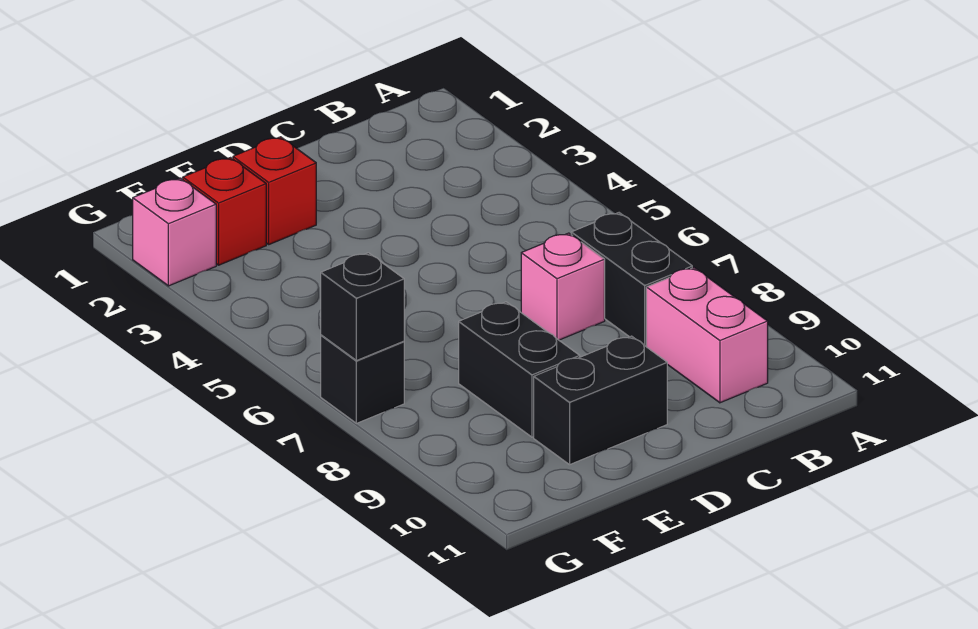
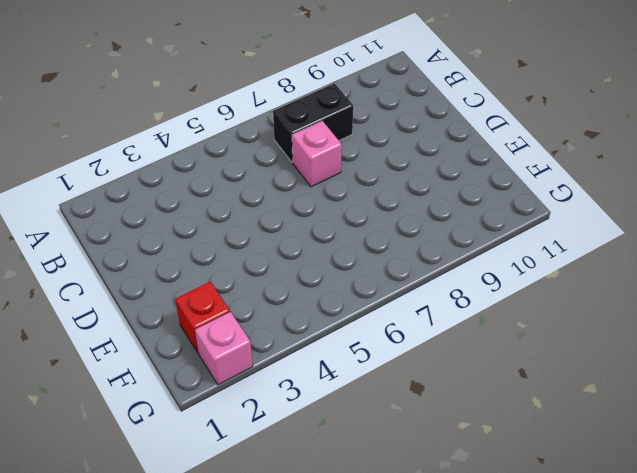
none -> pink 1x2 brick [646,268,768,403]
none -> black 1x2 brick [534,336,667,465]

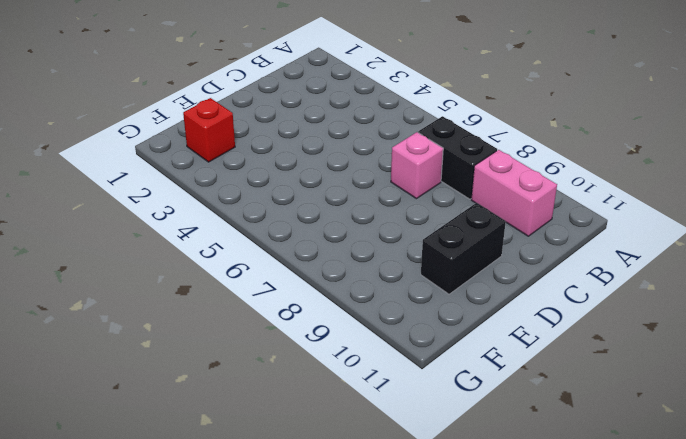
none -> red 1x1 brick [233,137,316,244]
none -> black 1x2 brick [459,302,580,437]

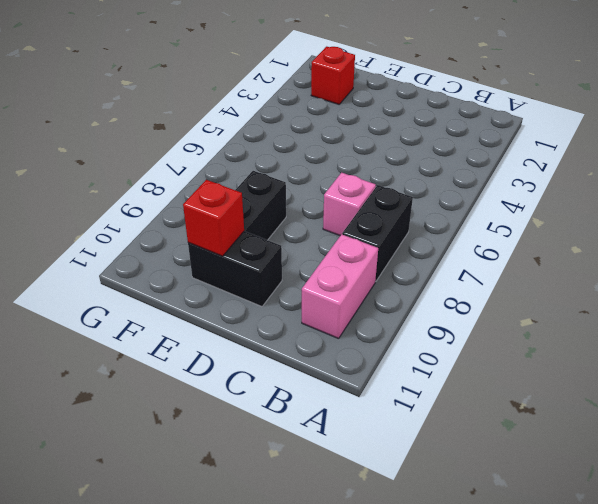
red 1x1 brick [183,180,244,256] -> red 1x1 brick moved to [233,137,316,244]
none -> pink 1x1 brick [133,178,216,286]
none -> black 1x1 brick [321,335,404,423]

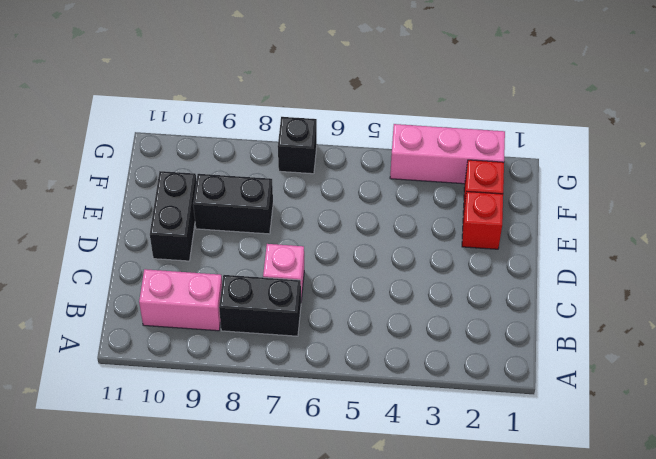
pink 1x3 brick [390,124,505,184] -> pink 1x1 brick [133,178,216,286]
none -> black 1x1 brick [321,253,404,361]

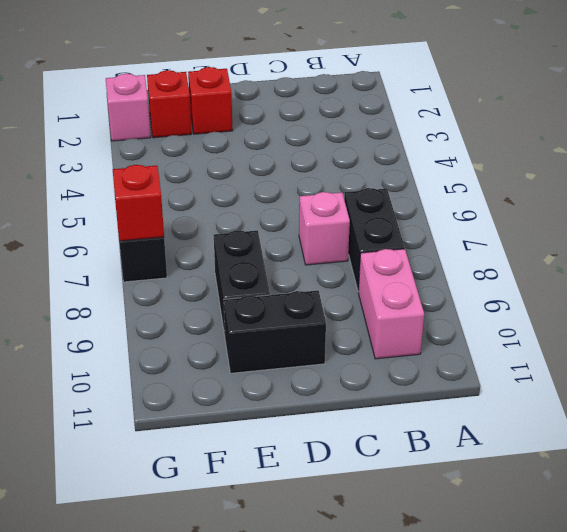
red 1x1 brick [113,165,164,241] -> black 1x1 brick [321,253,404,361]

